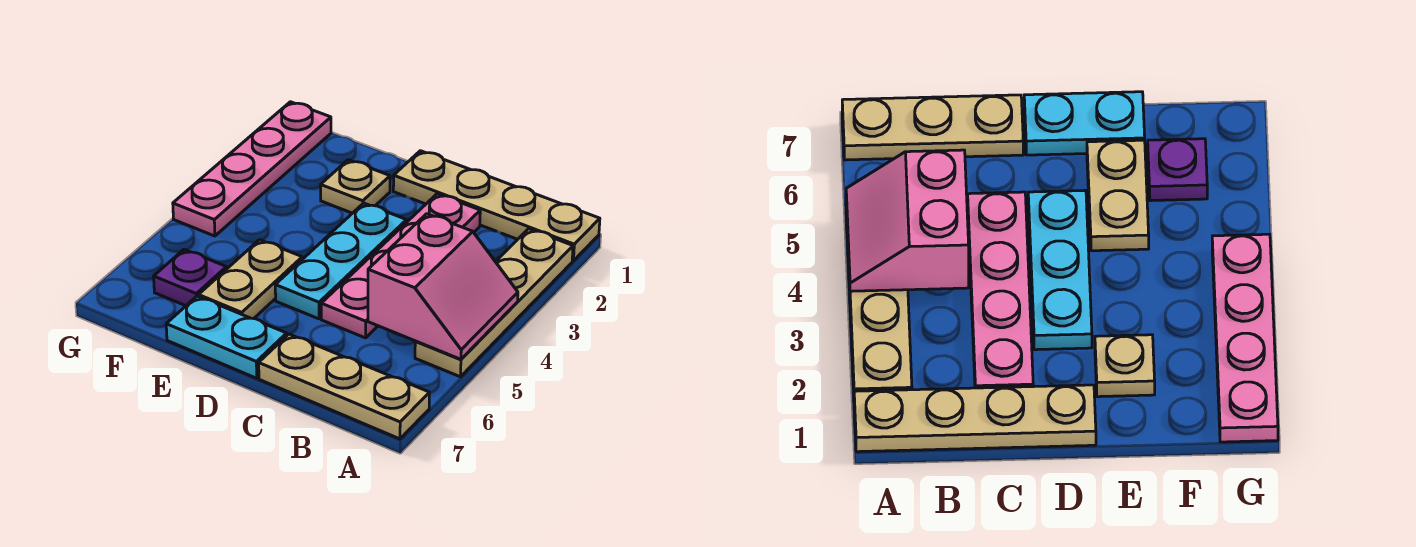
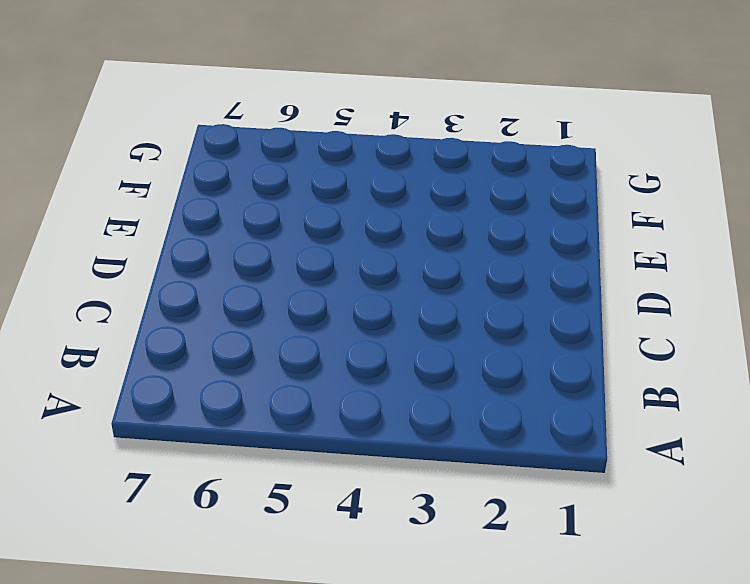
none -> tan 1x4 plate [393,151,600,261]
none -> tan 1x4 plate [415,229,573,377]

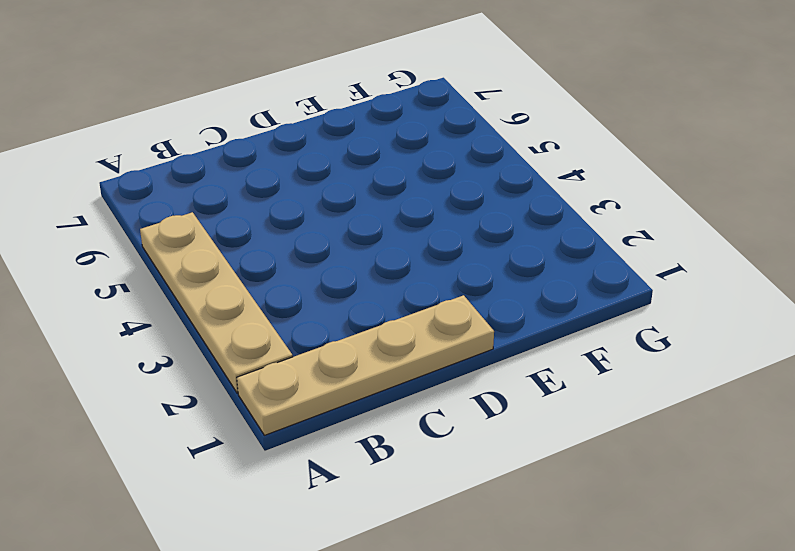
none -> tan 1x3 plate [259,334,429,439]
none -> pink 1x4 plate [321,194,480,338]

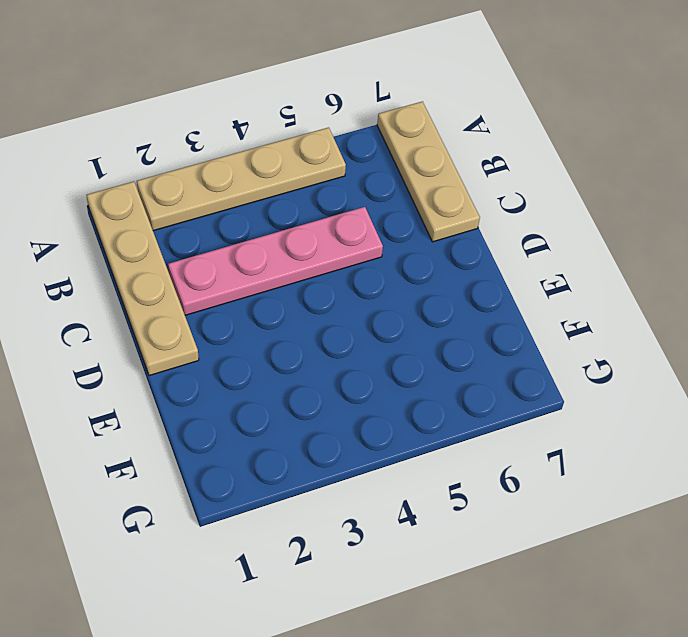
none -> cyan 1x3 plate [275,203,407,319]
none -> cyan 1x2 plate [166,296,287,378]

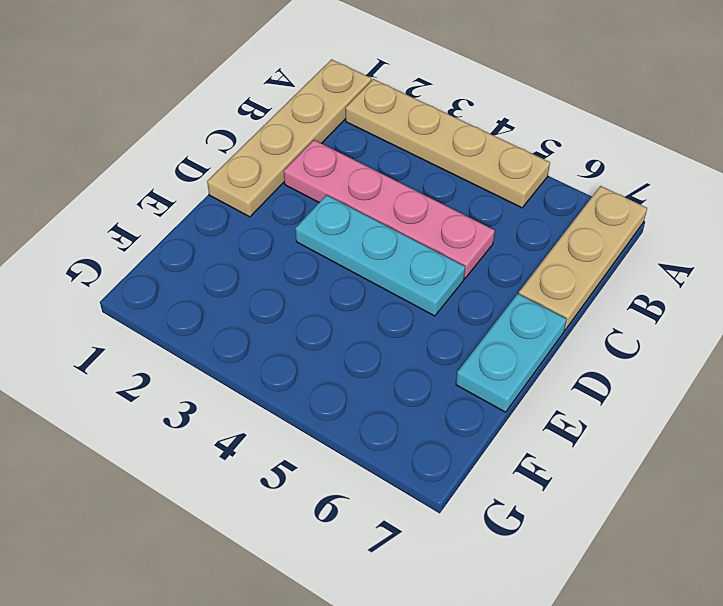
none -> tan 1x1 plate [321,160,390,213]
none -> tan 1x2 plate [199,240,302,319]

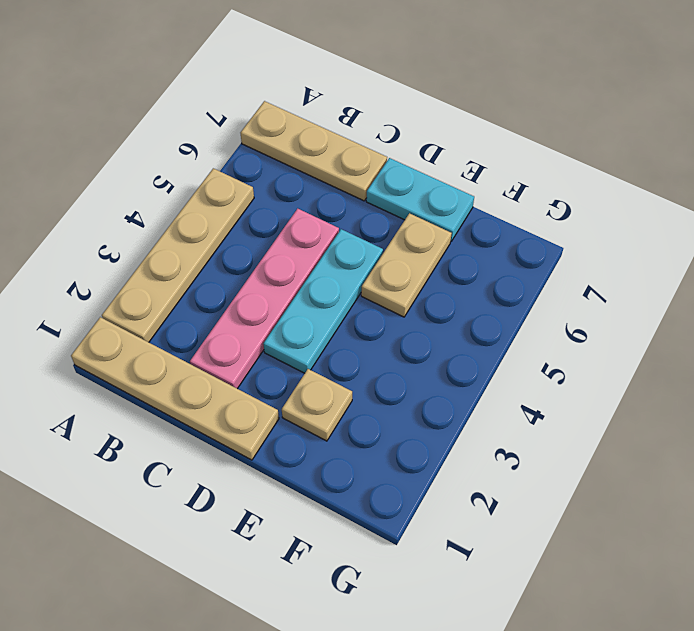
none -> purple 1x1 plate [154,250,226,306]
none -> pink 1x4 plate [173,102,331,236]

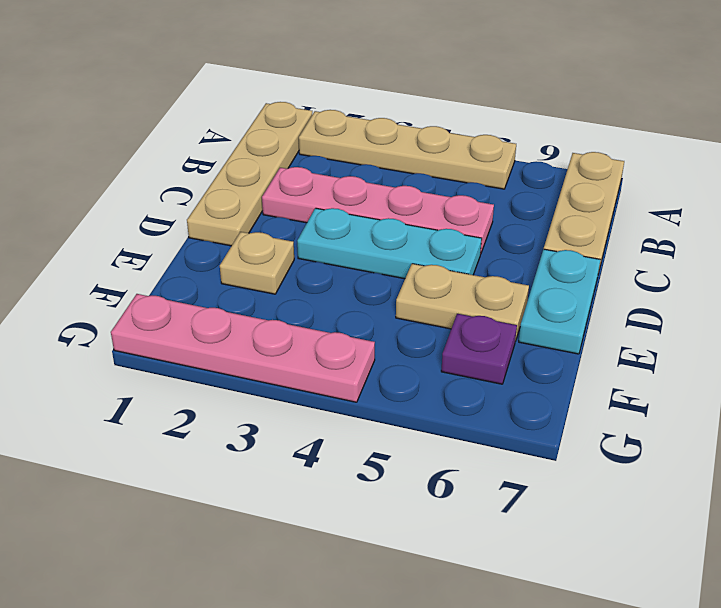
none -> pink 2x2 slope [368,214,518,359]

